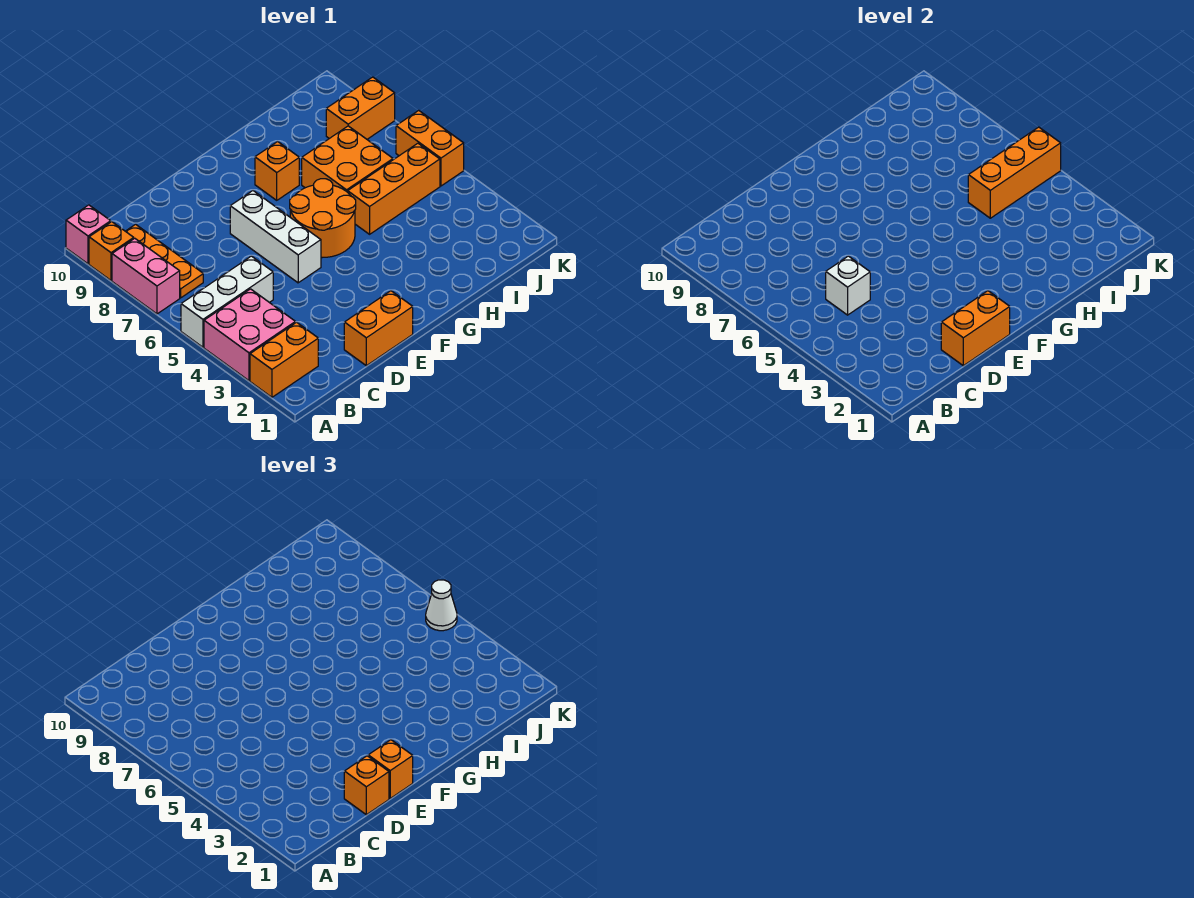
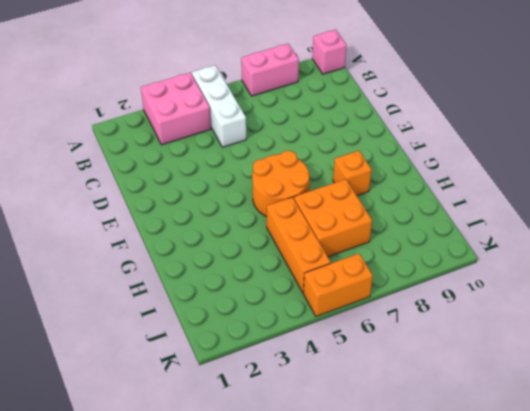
none -> orange 1x2 brick [250,322,318,397]
none -> orange 1x1 brick [89,222,134,280]
none -> orange 1x3 plate [126,224,203,298]

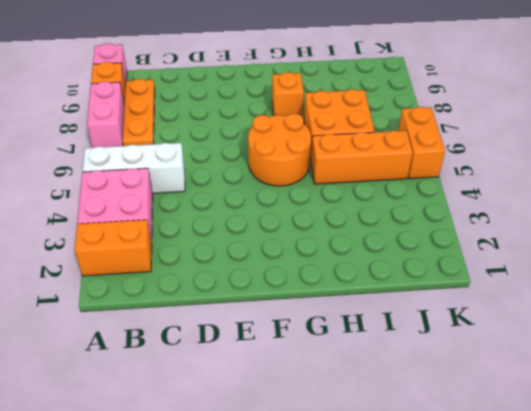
none -> orange 1x2 brick [344,291,413,366]
none -> white 1x3 brick [230,191,321,283]
none -> orange 1x2 brick [326,77,395,139]

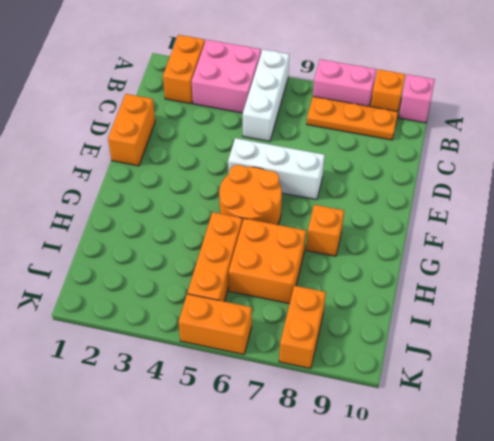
none -> white 1x1 brick [826,256,870,315]
none -> orange 1x2 brick [941,291,1010,366]
none -> orange 1x3 brick [968,127,1061,218]

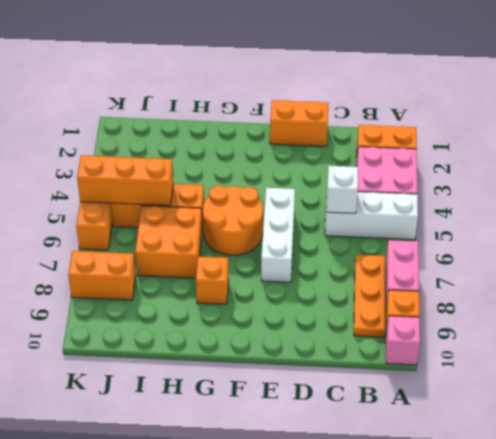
none -> orange 1x2 brick [941,291,1010,366]
none -> orange 1x1 brick [344,756,389,815]
none -> orange 1x1 brick [368,740,413,798]

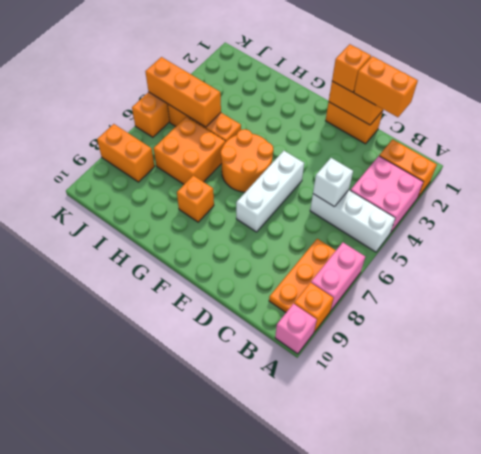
orange 1x2 brick [354,56,418,117] -> orange 1x1 brick [344,756,389,815]
none -> white 1x1 cone [426,580,457,631]

